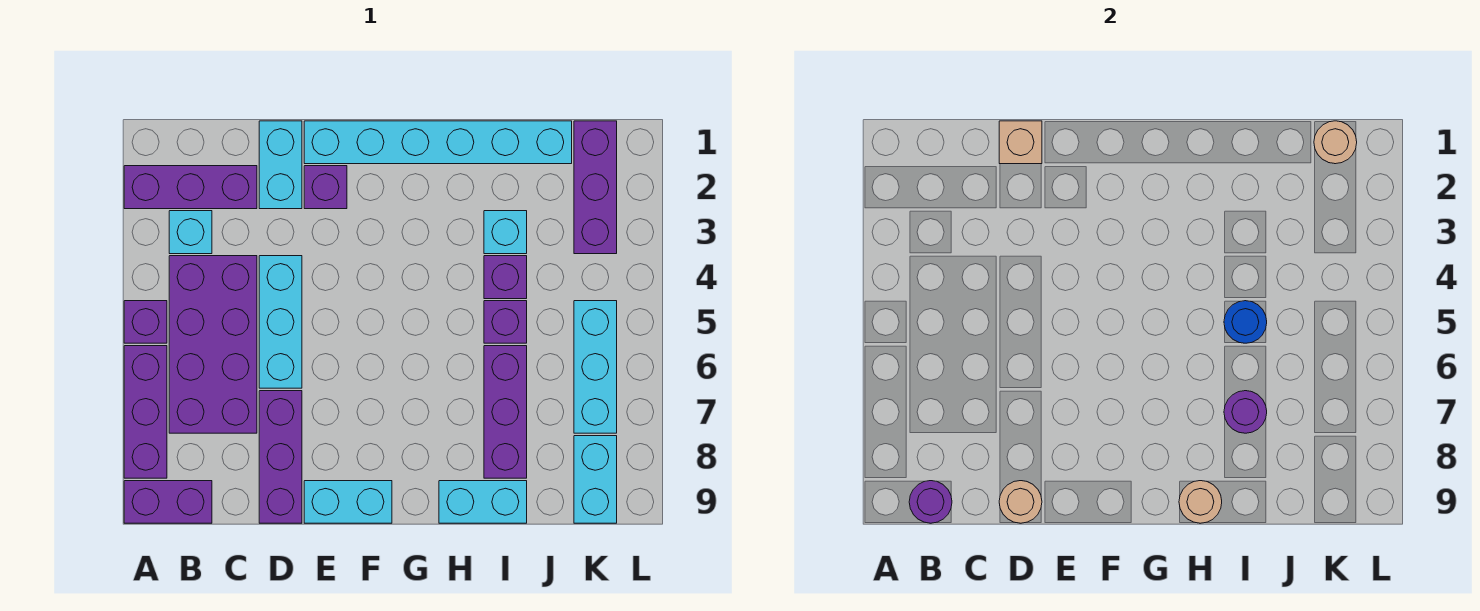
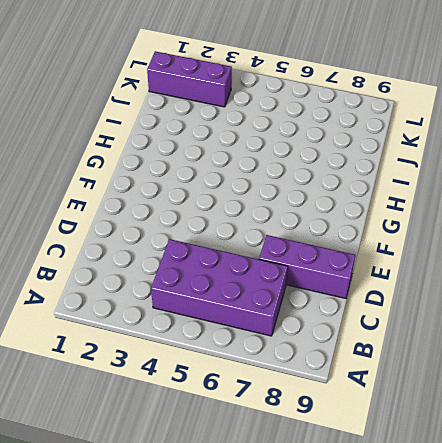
none -> purple 1x3 brick [124,166,257,209]
none -> purple 1x1 brick [124,301,167,343]
none -> purple 1x3 brick [124,346,167,478]

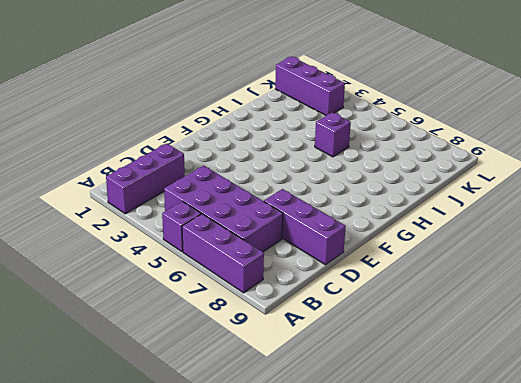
none -> purple 1x2 brick [124,481,212,523]
none -> cyan 1x1 brick [169,211,212,254]
none -> cyan 1x2 brick [259,121,302,209]

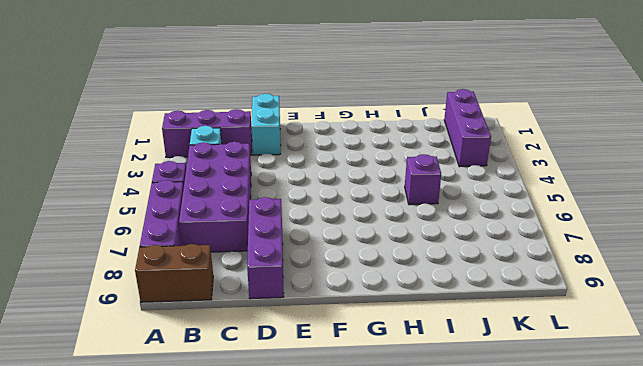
brown 1x2 brick [135,244,213,302] -> purple 1x2 brick [124,481,212,523]
none -> cyan 1x3 brick [259,256,302,388]
none -> cyan 1x6 brick [304,121,572,164]
none -> purple 1x1 brick [304,166,347,209]

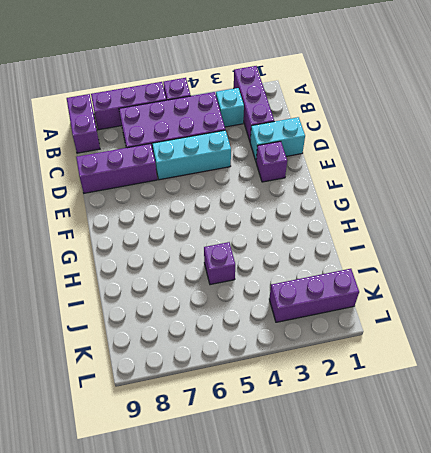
none -> cyan 1x6 brick [304,121,572,164]
none -> cyan 1x2 brick [304,481,392,523]
none -> cyan 1x2 brick [439,481,527,523]

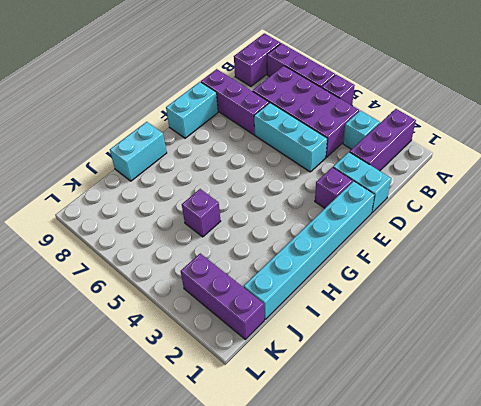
none -> cyan 1x1 brick [484,211,527,254]
none -> purple 1x1 brick [484,256,527,299]
none -> purple 1x3 brick [484,346,527,478]

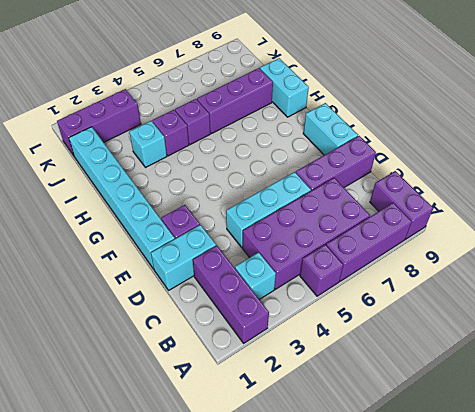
none -> cyan 1x3 brick [574,301,617,433]
none -> cyan 1x2 brick [574,436,617,523]
none -> purple 1x1 round brick [909,481,952,523]

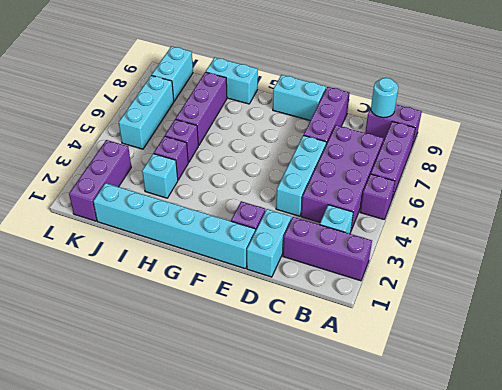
cyan 1x1 round brick [371,78,398,118] -> purple 1x1 round brick [909,481,952,523]
none -> tan 1x1 brick [999,121,1042,164]
none -> tan 1x1 round brick [999,481,1042,523]
none -> tan 1x1 round brick [1179,481,1222,523]

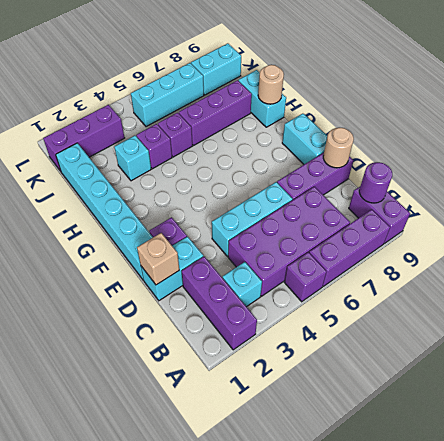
none -> blue 1x1 round brick [1224,301,1267,343]
none -> purple 1x1 round brick [1224,391,1267,433]
none -> tan 1x1 round brick [1314,121,1357,164]

